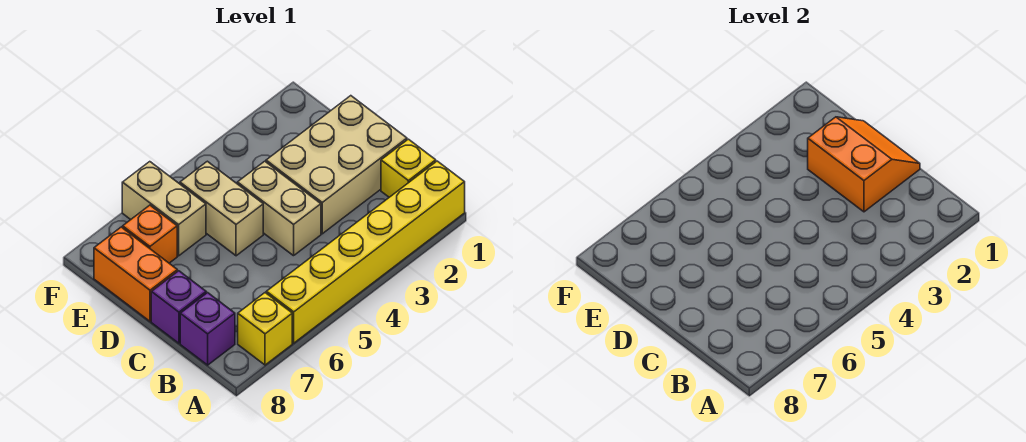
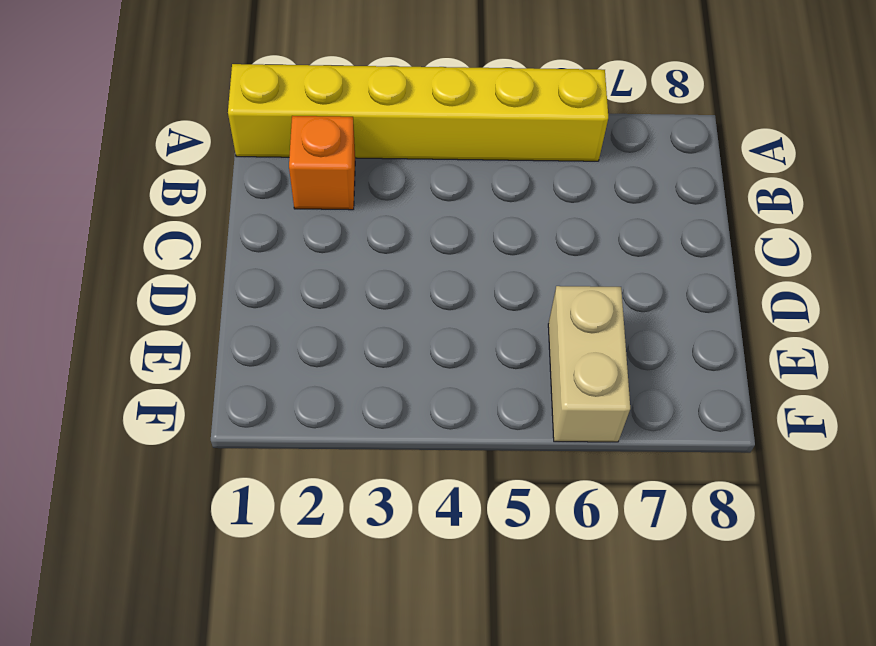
orange 1x1 brick [289,116,355,210] -> orange 1x1 brick moved to [123,205,177,263]
none -> yellow 1x1 brick [238,293,292,365]
none -> yellow 1x1 brick [381,139,436,197]
none -> purple 1x1 brick [180,293,235,365]

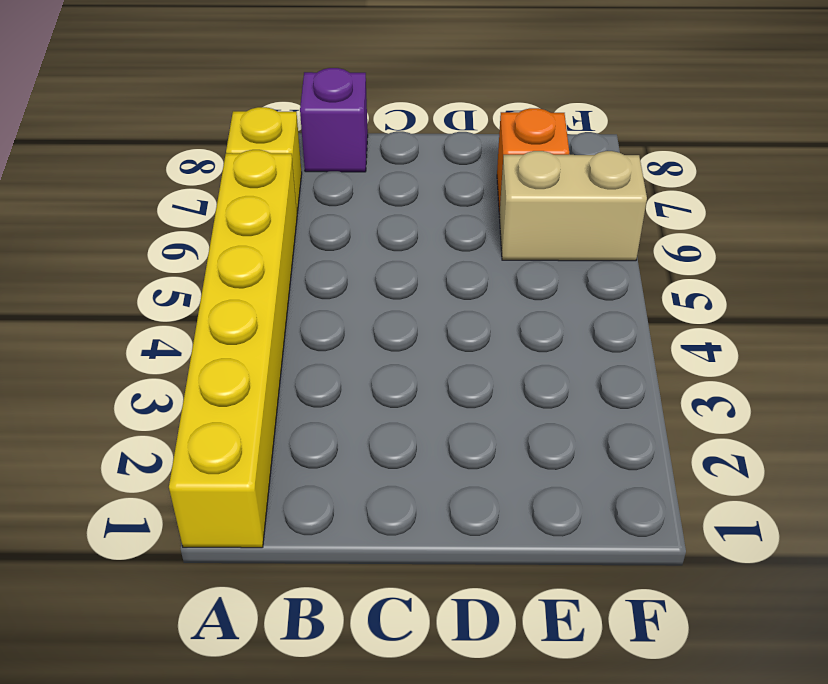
none -> yellow 1x1 brick [381,139,436,197]
none -> tan 2x3 brick [266,96,407,234]
none -> tan 1x2 brick [237,161,321,256]

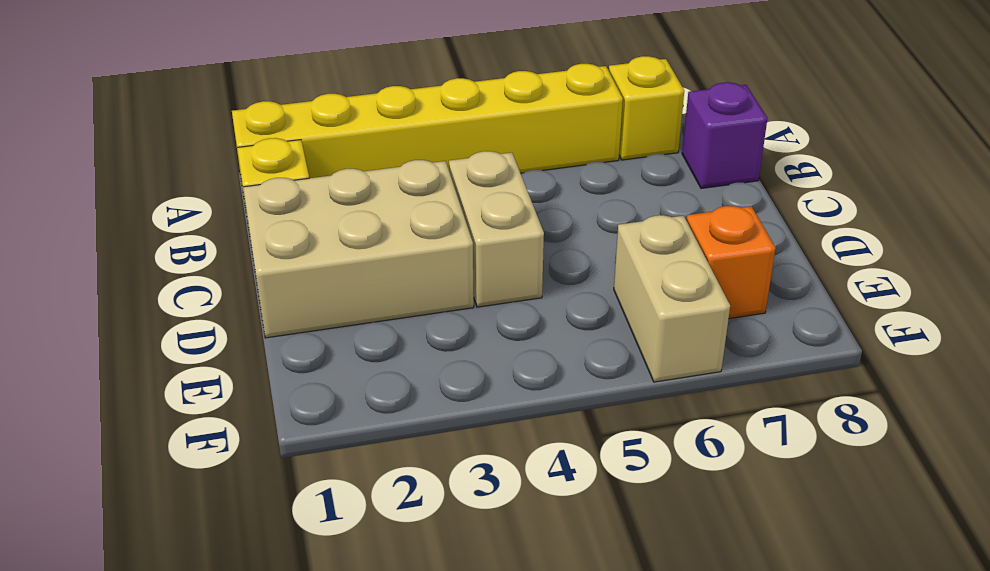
none -> purple 1x1 brick [151,271,206,343]
none -> tan 1x2 brick [180,161,263,256]
none -> orange 1x2 brick [94,227,177,321]

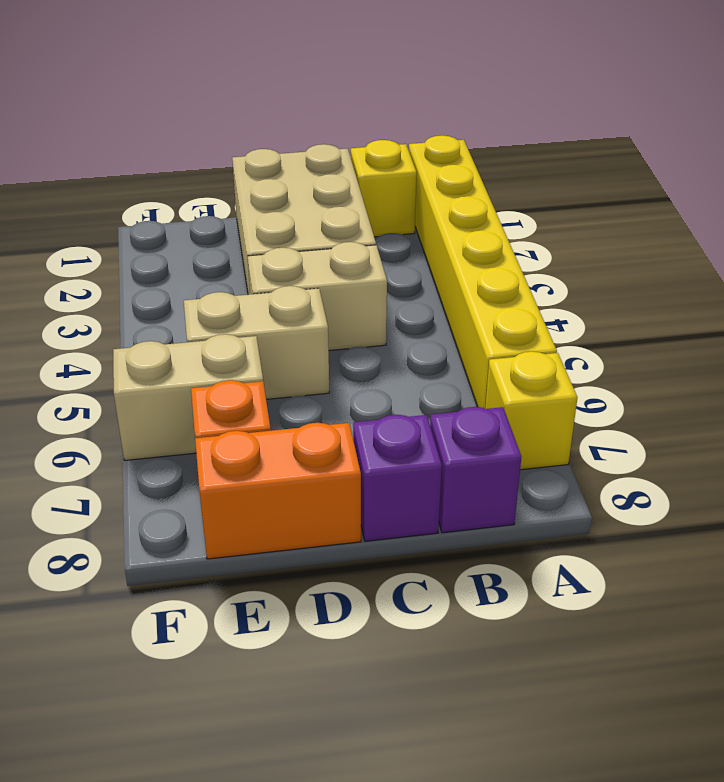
none -> orange 2x2 slope [808,117,920,212]

